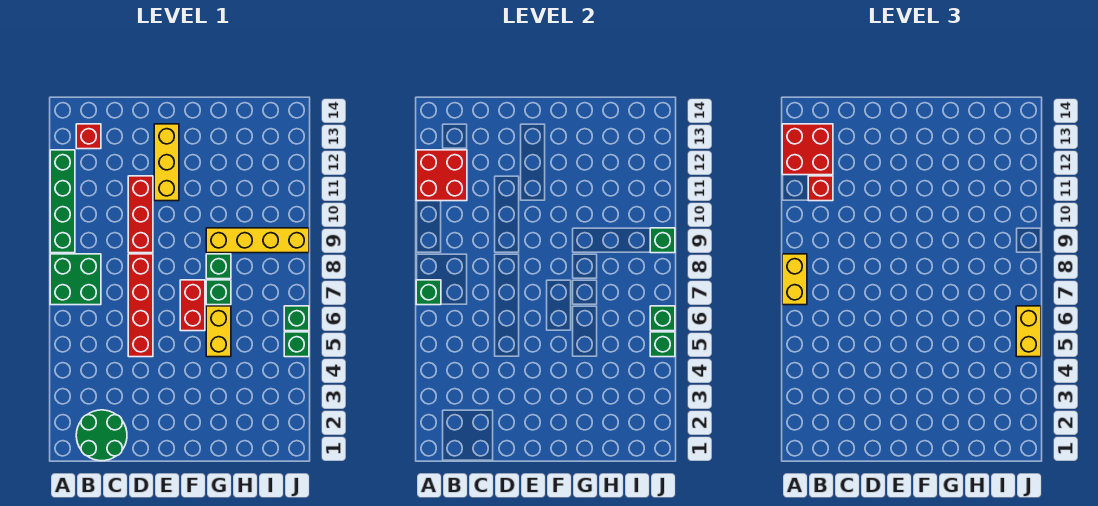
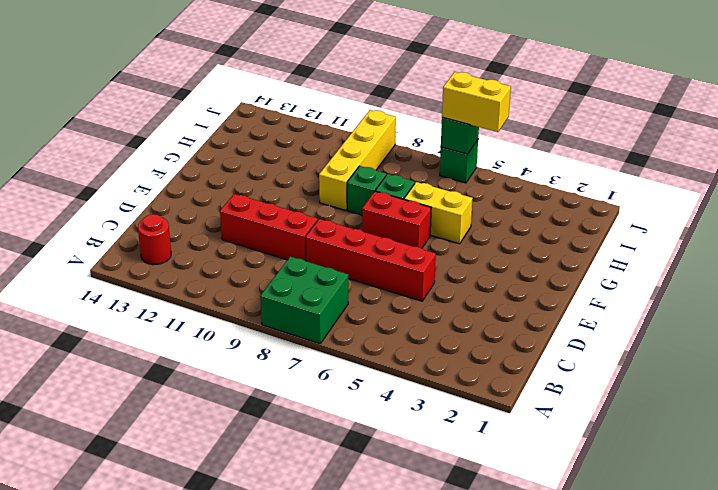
red 1x1 round brick [138,214,171,265] -> red 1x1 brick [76,124,101,149]
none -> green 1x4 brick [50,150,75,253]
none -> green 2x2 round brick [76,410,127,461]
none -> yellow 1x3 brick [154,124,179,201]

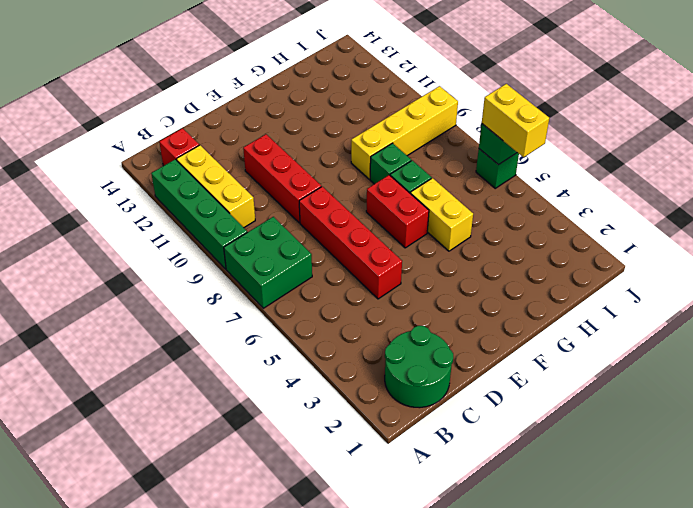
yellow 1x3 brick [177,145,255,227] -> yellow 1x3 brick moved to [154,124,179,201]
none -> green 1x1 brick [284,332,309,357]
none -> green 1x1 brick [416,280,441,305]
none -> red 2x2 brick [416,150,467,201]

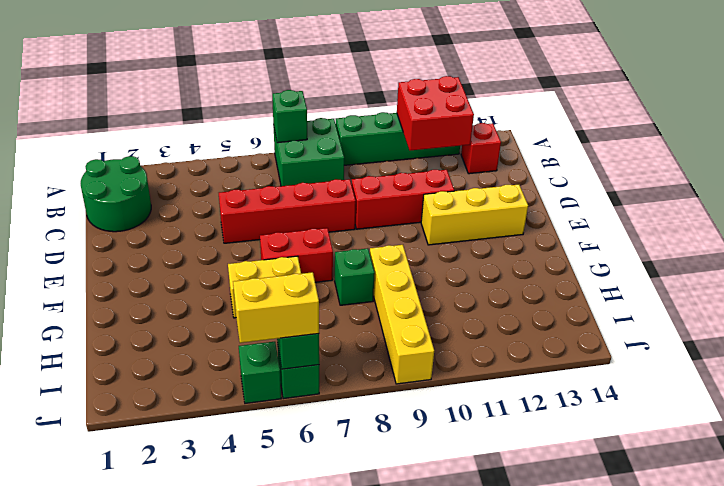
none -> green 1x1 brick [206,280,231,305]
none -> green 1x1 brick [650,332,675,357]
none -> green 1x1 brick [650,228,675,253]

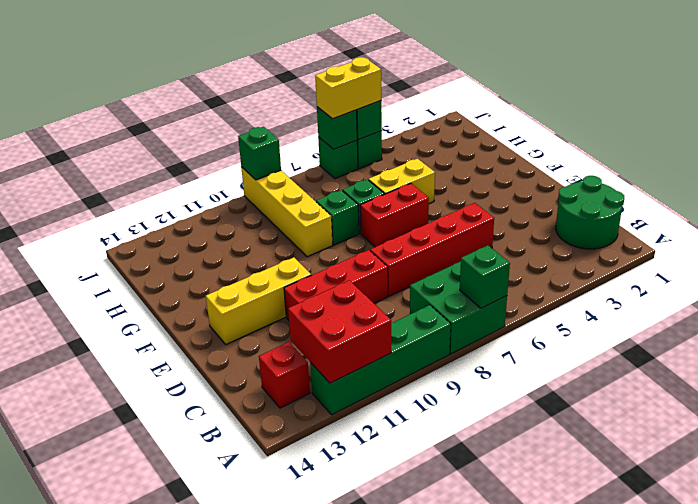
none -> yellow 1x2 brick [782,254,807,305]
none -> red 2x2 brick [782,124,833,175]
none -> red 1x1 brick [808,176,833,201]

